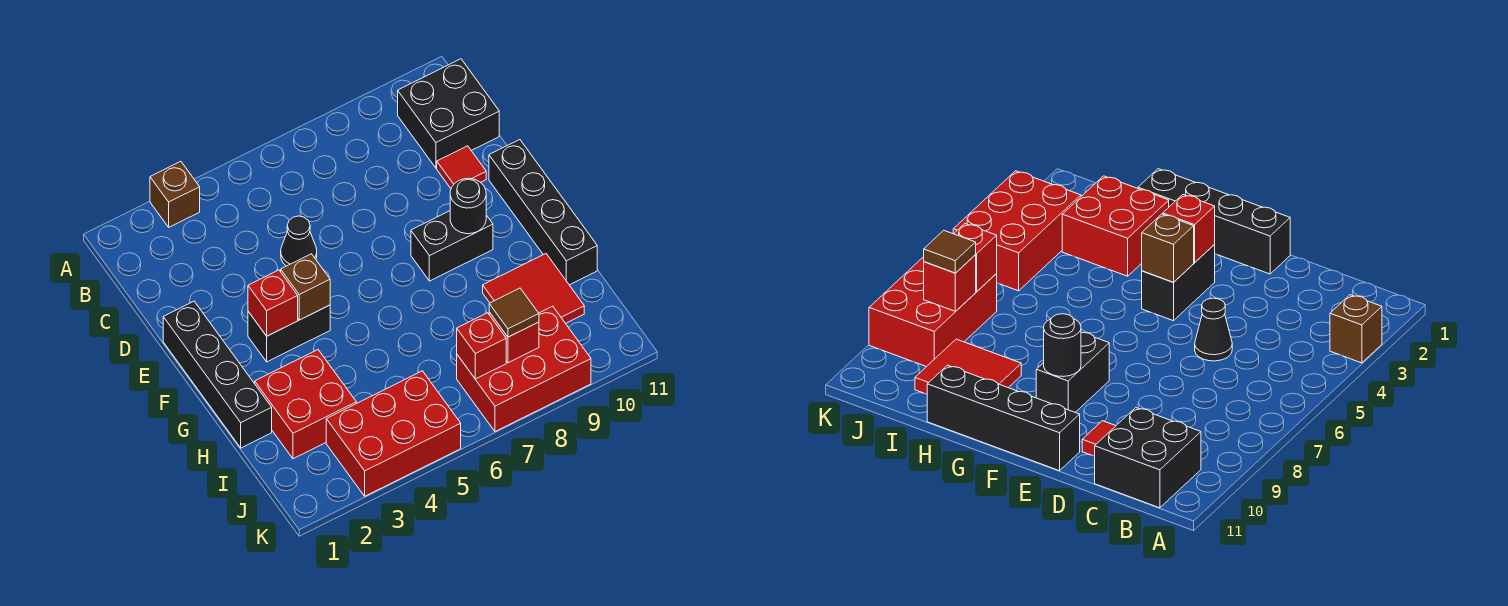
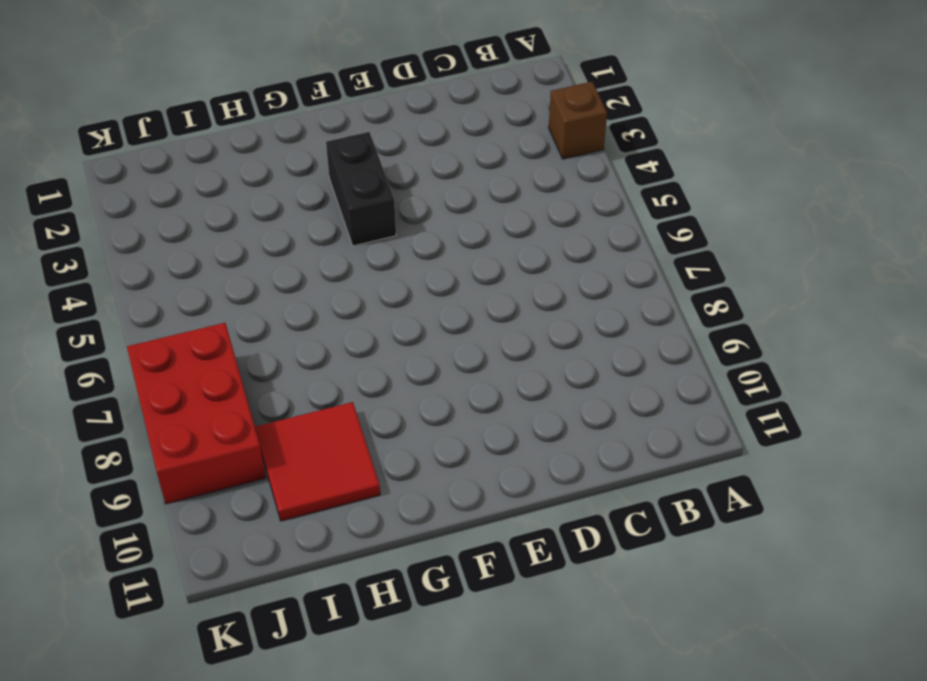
none -> black 2x2 brick [398,59,499,168]
none -> black 1x1 cone [281,216,317,266]
none -> red 1x1 tile [437,146,486,188]

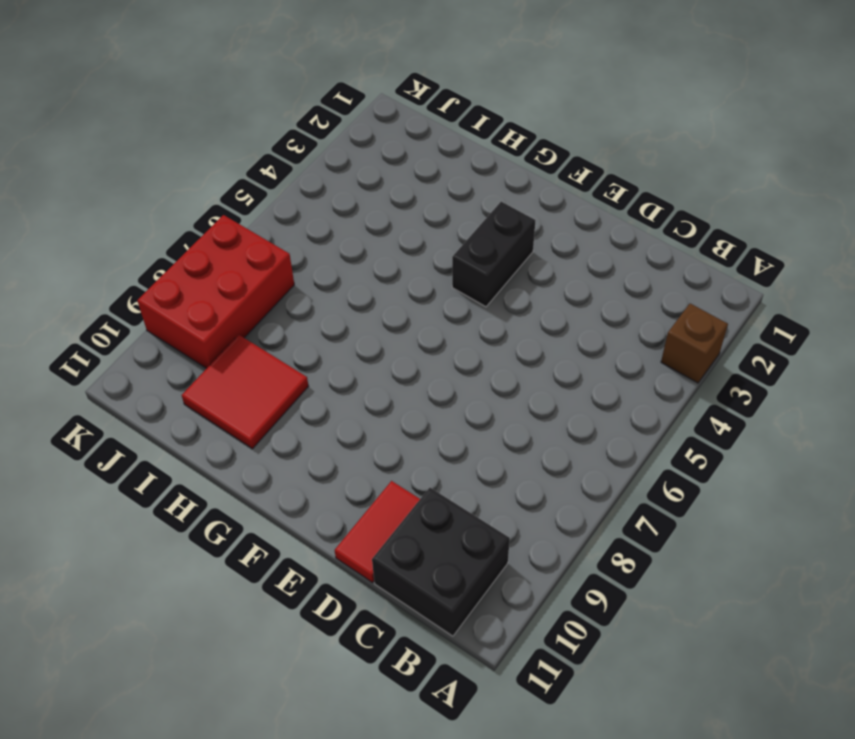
red 1x2 tile [335,481,420,582] -> red 1x1 tile [437,146,486,188]
none -> black 1x1 cone [281,216,317,266]
none -> black 1x4 brick [163,301,272,448]
none -> black 1x4 brick [489,140,597,285]

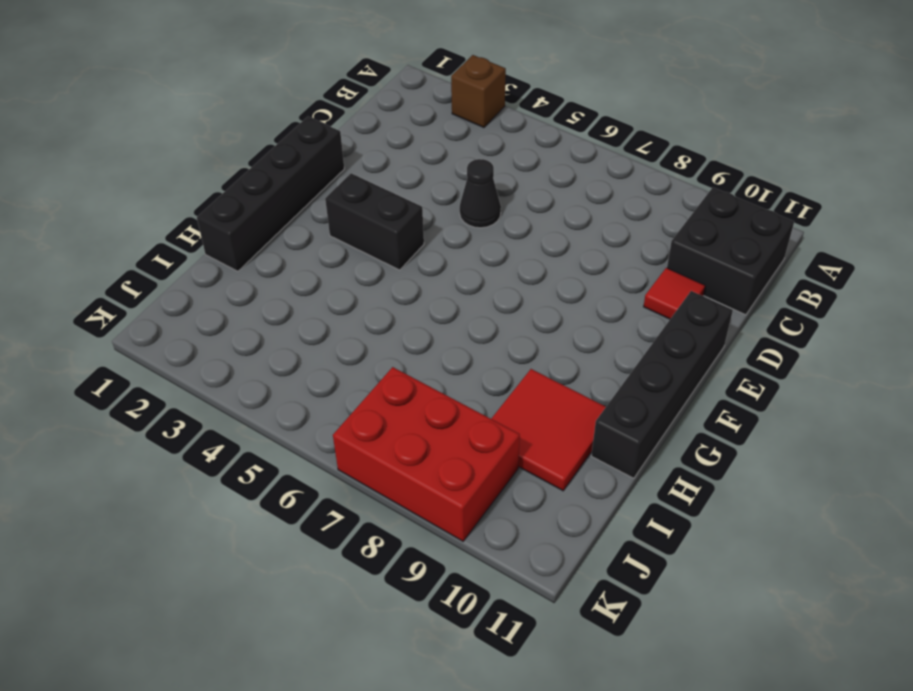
none -> black 1x2 brick [411,211,493,281]
none -> red 2x2 brick [255,350,356,459]
none -> red 2x3 brick [326,371,461,496]

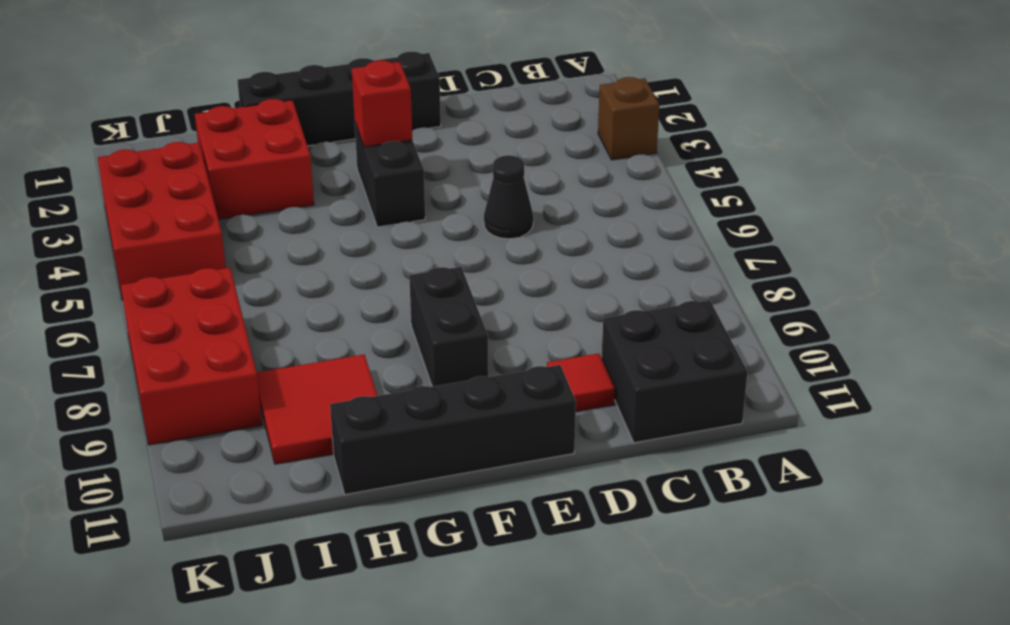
none -> brown 1x1 brick [281,254,330,320]
none -> black 1x1 round brick [450,178,486,234]
none -> red 1x1 brick [457,313,506,379]

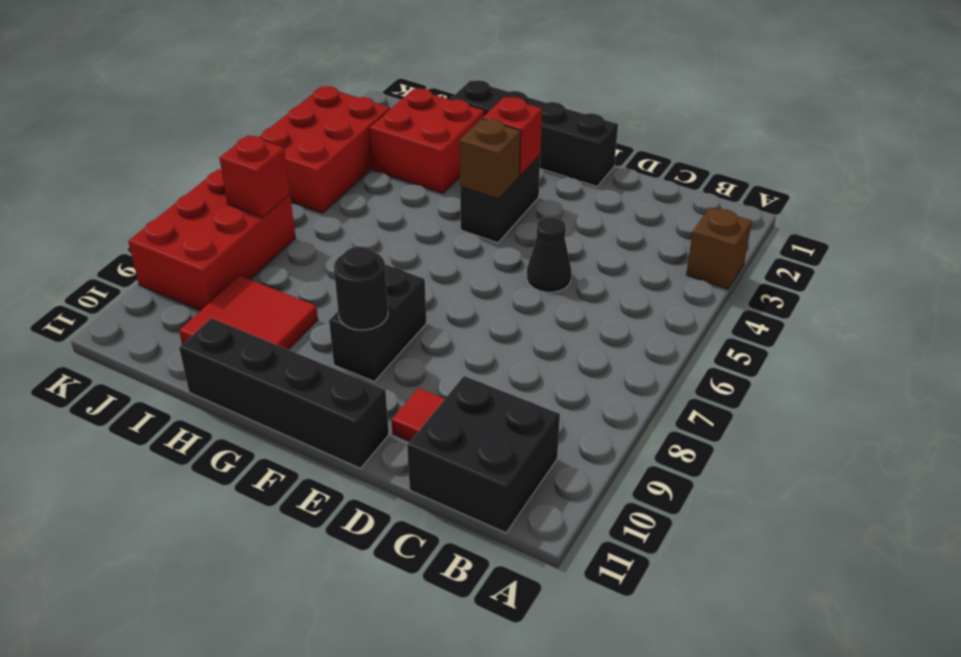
none -> red 1x1 brick [489,312,539,363]
none -> brown 1x1 tile [489,288,539,337]

